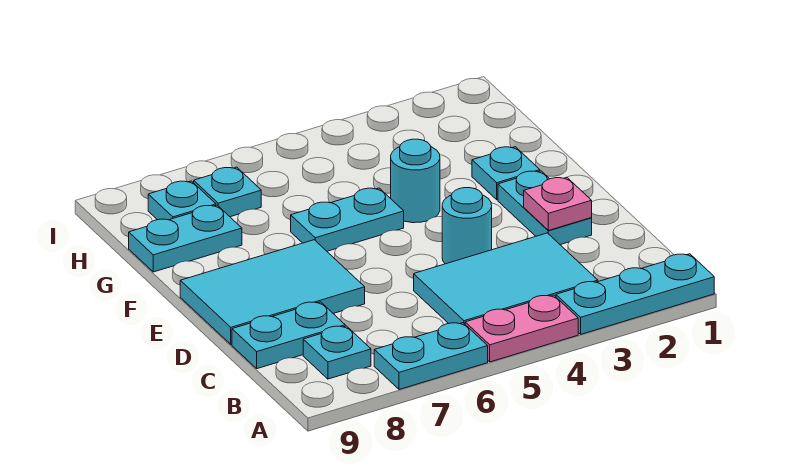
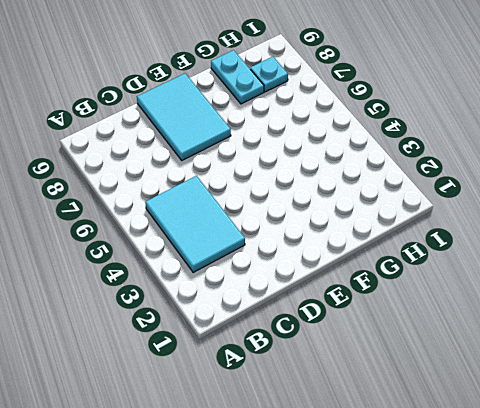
none -> cyan 1x3 plate [556,254,714,334]
none -> pink 1x2 plate [465,295,578,362]
none -> cyan 1x2 plate [374,323,488,390]

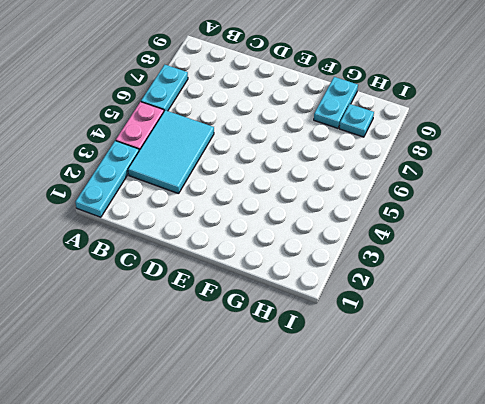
none -> cyan 1x1 plate [303,326,371,379]
none -> cyan 1x2 plate [232,302,345,369]
none -> cyan 1x2 plate [498,171,592,245]

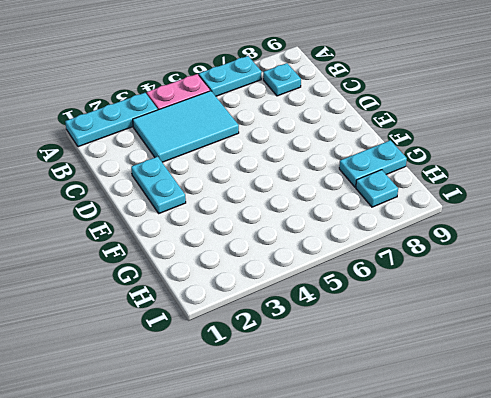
none -> cyan 1x2 plate [232,302,345,369]
none -> cyan 1x1 round brick [442,188,492,264]
none -> cyan 2x3 tile [180,240,365,344]

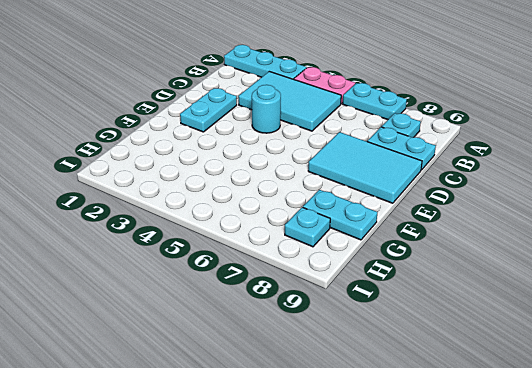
none -> cyan 1x1 plate [472,147,540,200]
none -> cyan 1x1 round brick [391,139,440,223]
none -> cyan 1x2 plate [291,188,404,251]

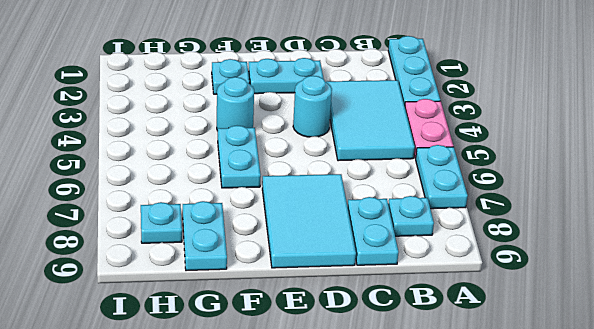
none -> cyan 1x1 plate [194,167,261,217]
none -> pink 1x1 plate [524,177,592,230]

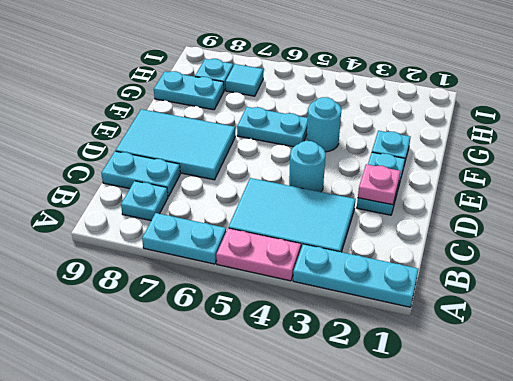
cyan 1x1 tile [226,64,263,96] -> cyan 1x1 plate [194,167,261,217]

